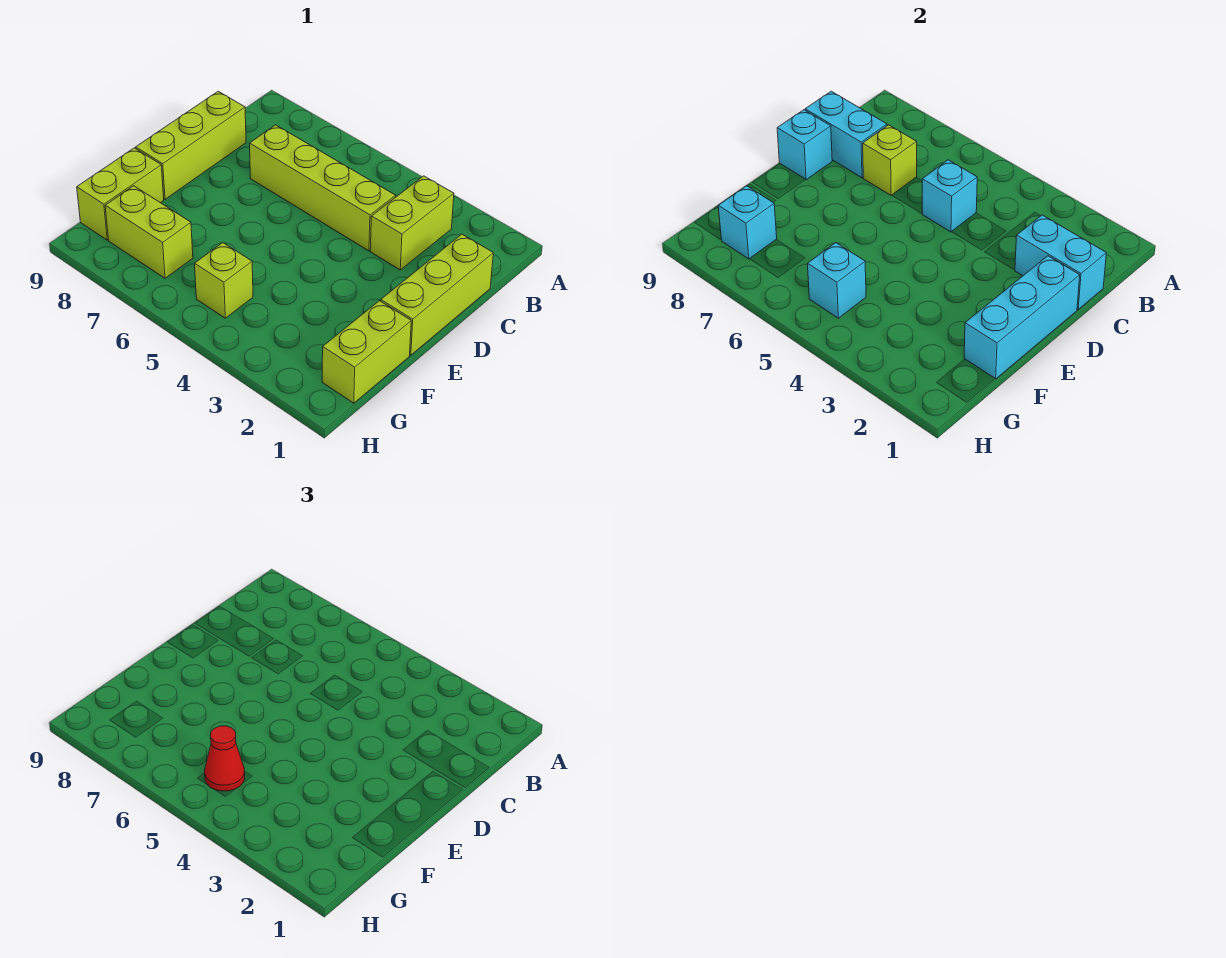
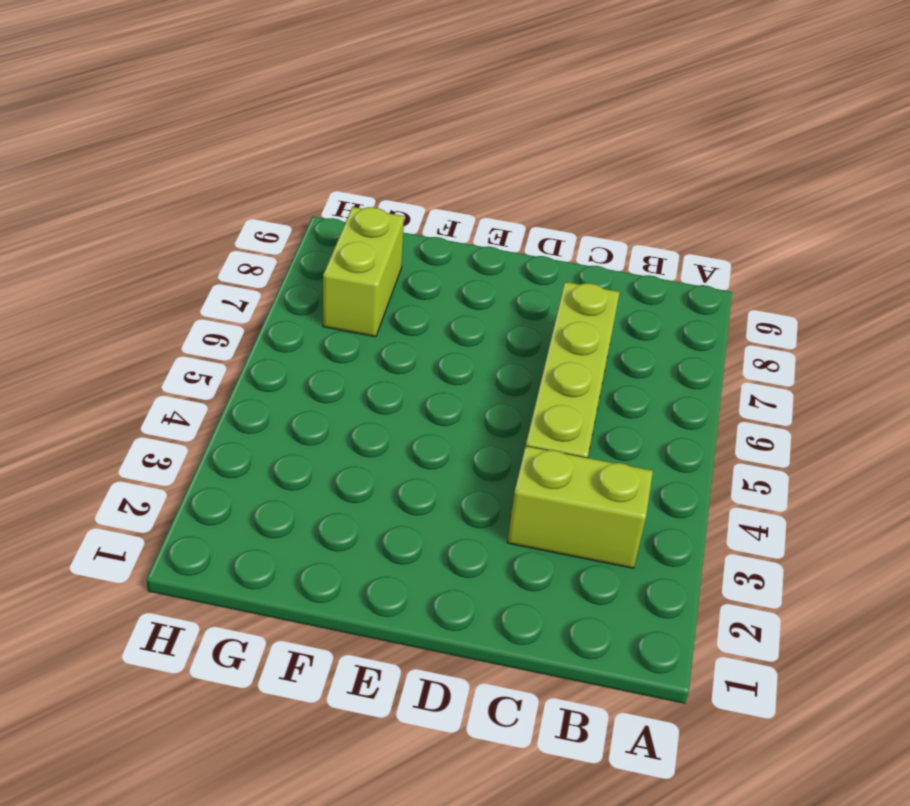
none -> lime 1x3 brick [381,234,493,355]
none -> lime 1x3 brick [136,91,246,199]
none -> lime 1x2 brick [322,301,411,403]

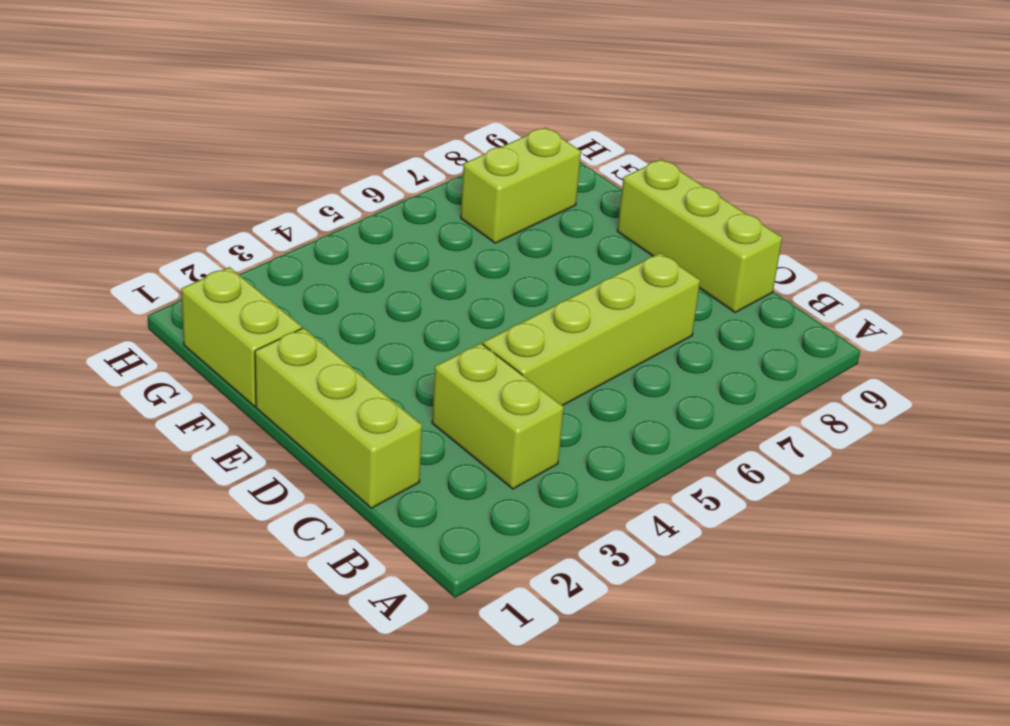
none -> lime 1x2 brick [77,148,164,240]
none -> lime 1x1 brick [195,243,253,318]
none -> cyan 1x2 brick [1015,215,1106,309]

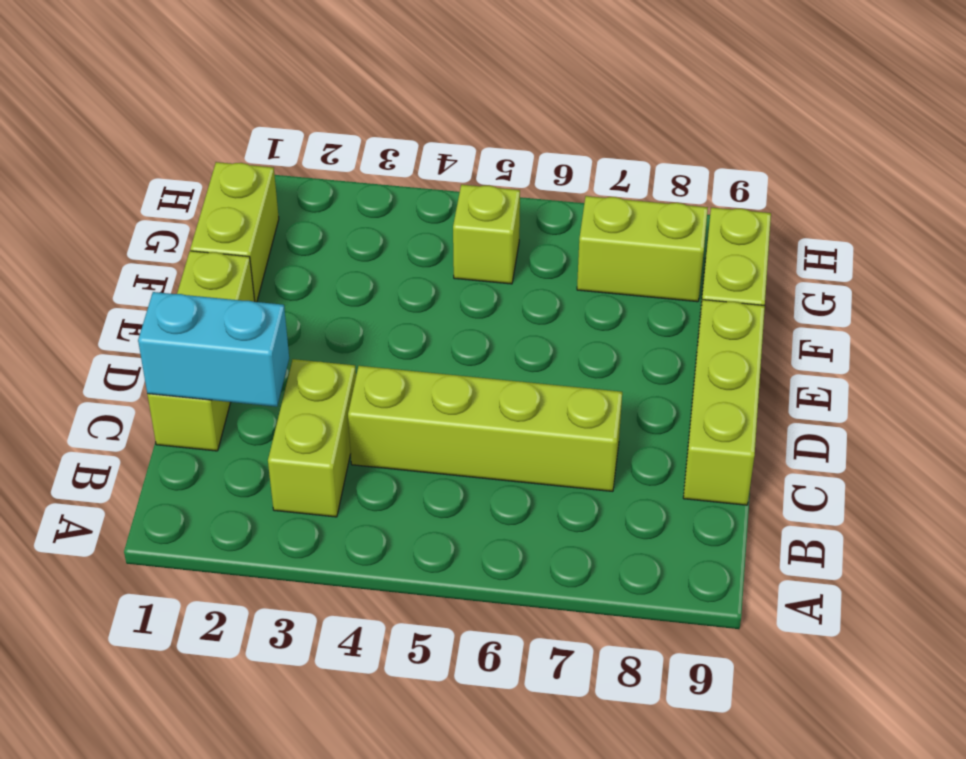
none -> cyan 1x1 brick [922,160,977,232]
none -> lime 1x1 brick [863,125,917,195]
none -> cyan 1x2 brick [805,91,887,178]

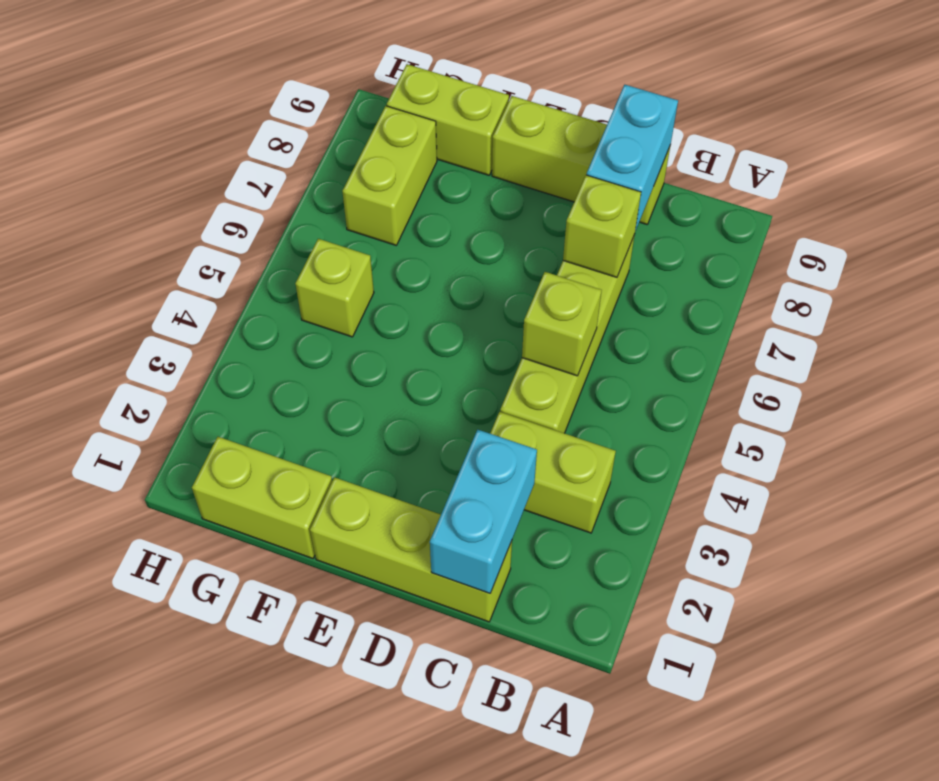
lime 1x1 brick [522,272,602,376] -> cyan 1x1 brick [922,160,977,232]
none -> cyan 1x3 brick [964,256,1080,379]
none -> cyan 1x1 brick [777,110,832,180]
none -> cyan 1x1 brick [808,243,866,318]

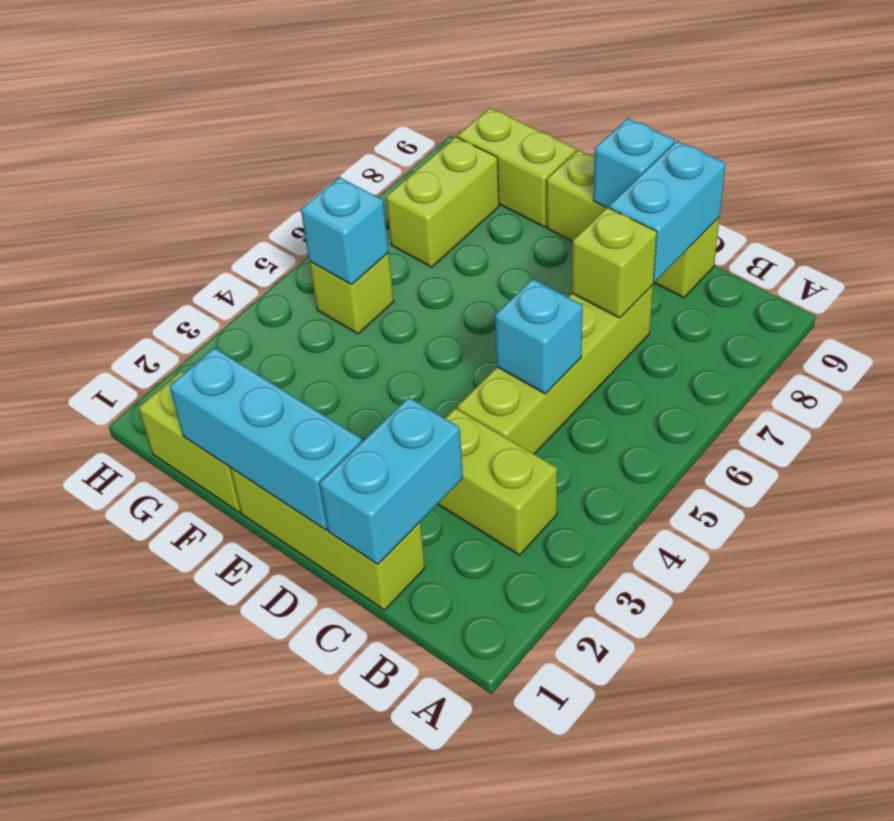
none -> cyan 1x1 brick [718,186,777,259]
none -> red 1x1 cone [205,726,245,791]

